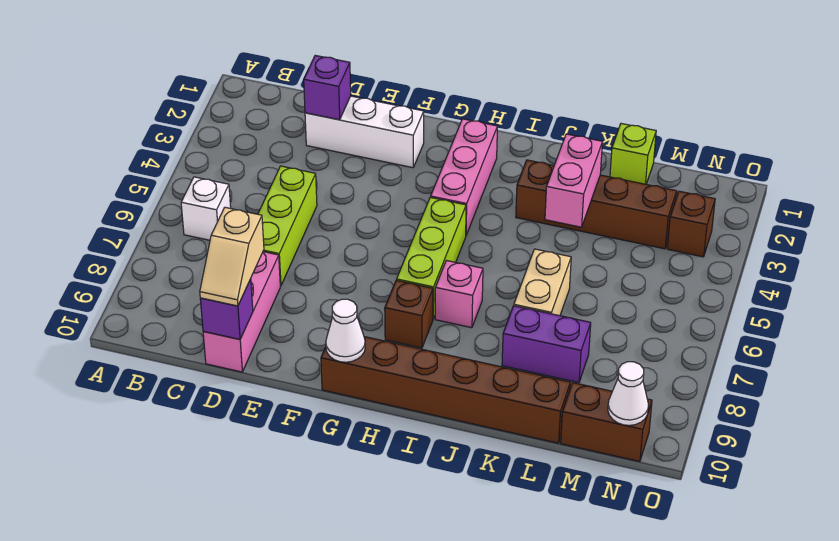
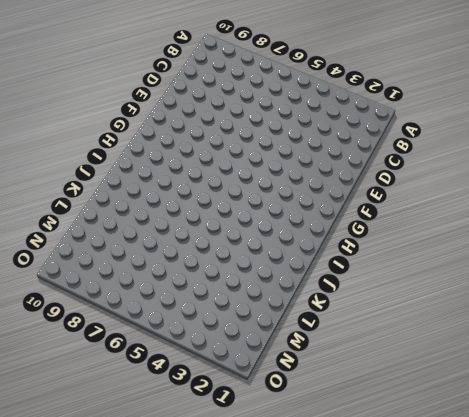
none -> white 1x1 brick [181,177,231,240]
none -> white 1x3 brick [305,96,424,168]
none -> lime 1x3 brick [258,166,317,286]

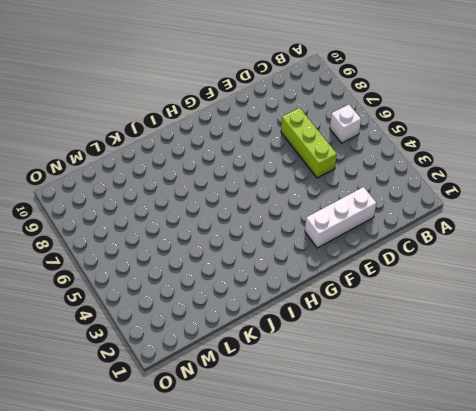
none -> pink 1x3 brick [203,252,280,372]
none -> brown 1x6 brick [321,337,570,443]
none -> pink 1x3 brick [431,119,498,235]

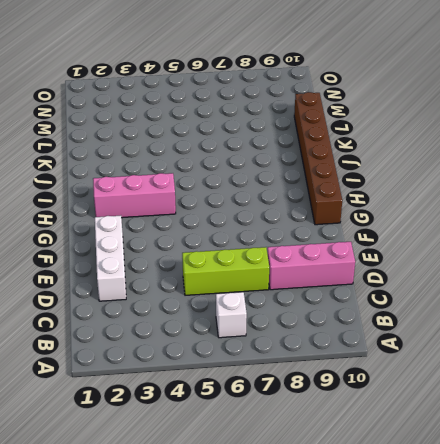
none -> lime 1x3 brick [397,197,466,319]
none -> brown 1x1 brick [385,280,433,348]
none -> pink 1x1 brick [435,260,483,328]

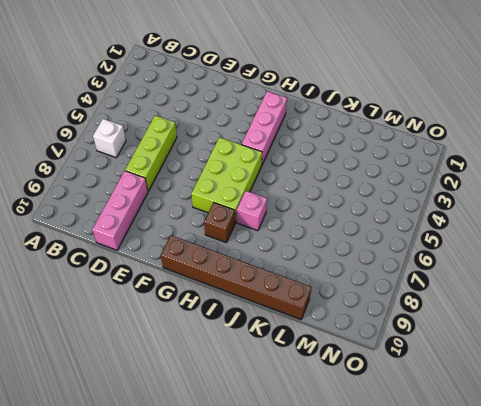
lime 2x3 brick [191,137,262,222] -> lime 1x3 brick [397,197,466,319]
none -> white 1x3 brick [305,96,424,168]
none -> brown 1x4 brick [516,160,677,249]
none -> tan 1x2 brick [514,249,571,316]

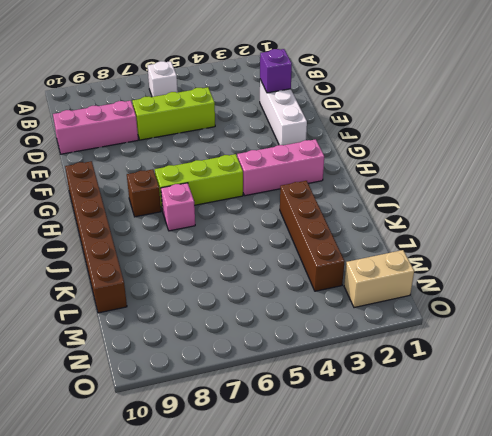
tan 1x2 brick [344,250,414,308] -> tan 1x2 brick moved to [514,249,571,316]
none -> purple 1x2 brick [502,306,591,383]
none -> lime 1x1 brick [610,124,656,184]
none -> brown 1x2 brick [561,383,652,462]

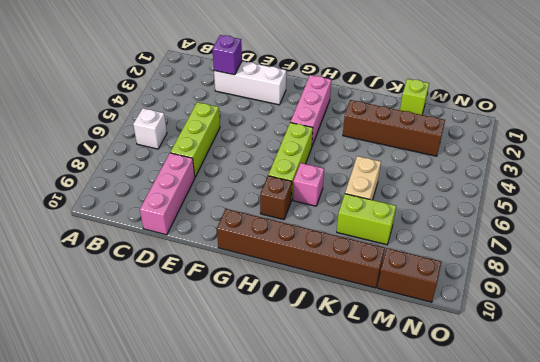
lime 1x2 brick [337,194,396,245] -> purple 1x2 brick [502,306,591,383]
none -> brown 1x1 brick [667,191,715,257]
none -> purple 1x1 brick [200,279,253,339]
none -> white 1x1 cone [326,299,365,362]

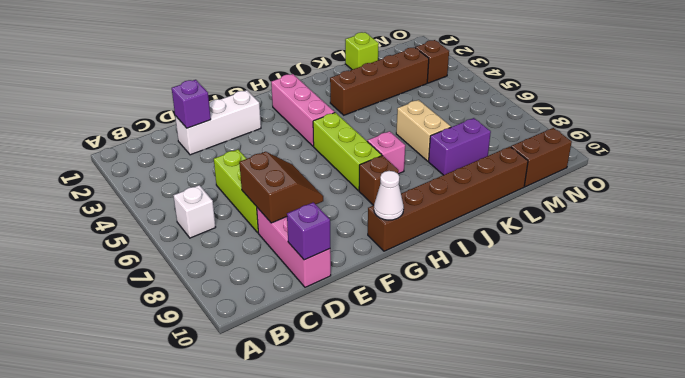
brown 2x2 slope [239,152,323,223] -> none
none -> pink 1x2 brick [545,134,602,227]
none -> white 1x1 cone [608,362,648,425]
none -> tan 1x2 slope [200,207,264,306]

